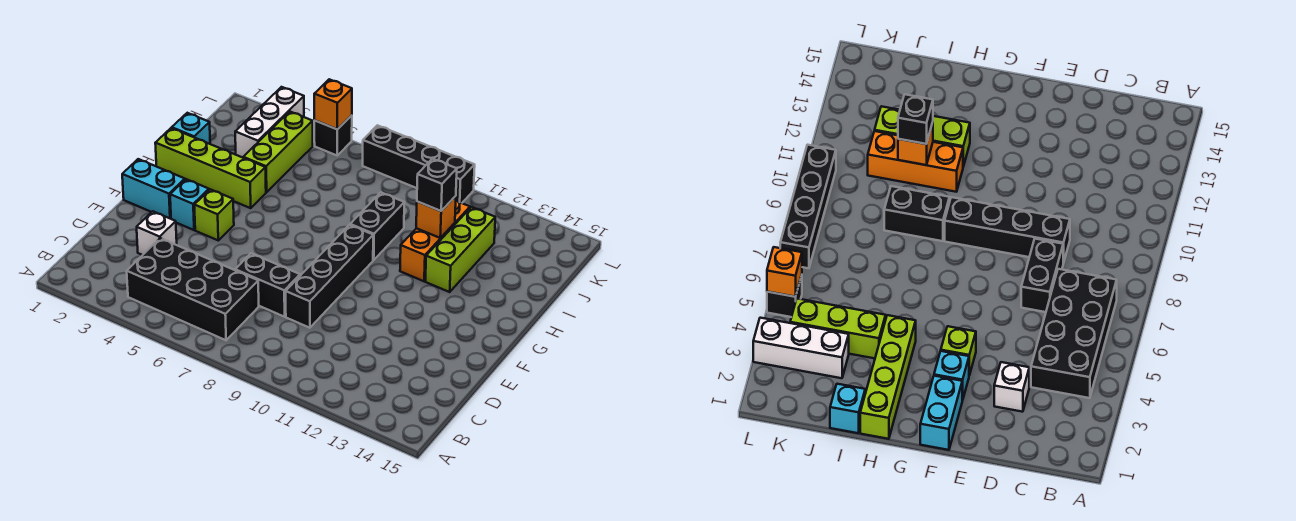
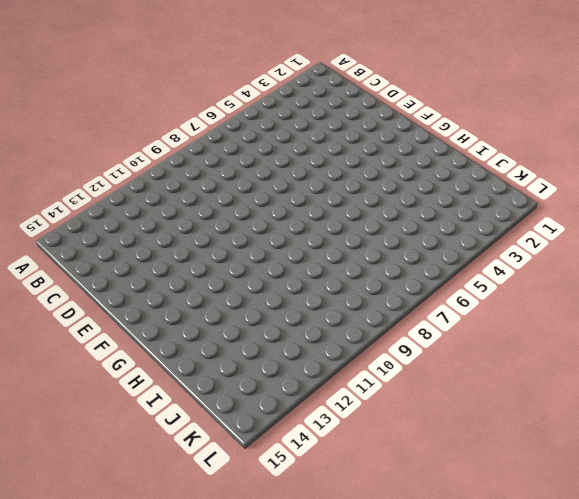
none -> black 2x4 brick [127,238,259,340]
none -> white 1x1 brick [137,211,177,255]
none -> black 1x2 brick [235,253,300,317]

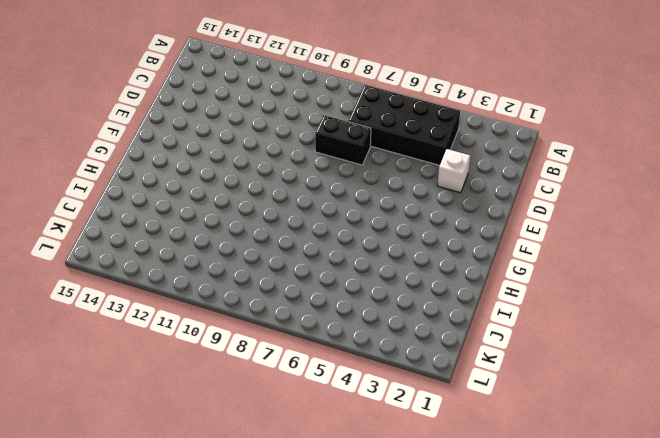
none -> black 1x4 brick [286,225,373,328]
none -> cyan 1x2 brick [122,159,185,219]
none -> cyan 1x1 brick [170,179,209,230]

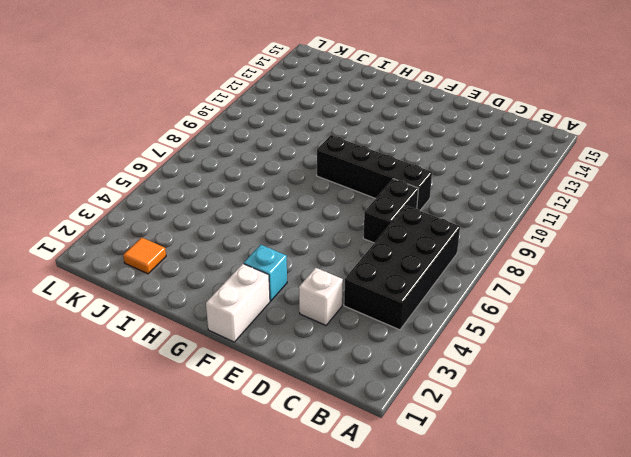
white 1x2 brick [206,264,270,342] -> cyan 1x2 brick [122,159,185,219]
orange 1x1 tile [123,237,166,274] -> none
none -> lime 1x1 brick [194,189,234,240]
none -> lime 1x4 brick [155,128,266,208]
none -> black 1x2 brick [350,192,404,260]

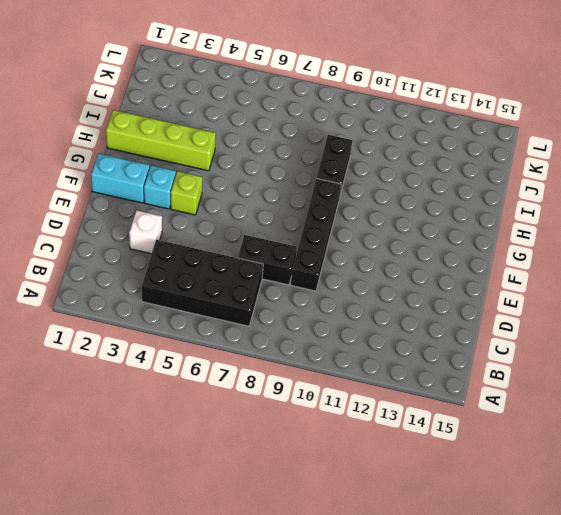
none -> orange 1x3 brick [400,200,470,281]
none -> lime 1x3 brick [425,207,495,292]
none -> cyan 1x1 brick [172,113,210,144]

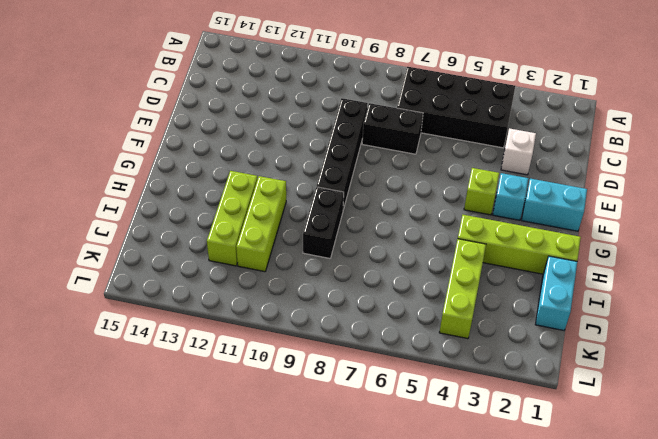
lime 1x3 brick [236,176,286,272] -> orange 1x3 brick [400,200,470,281]
cyan 1x2 brick [535,256,577,330] -> cyan 1x1 brick [172,113,210,144]
none -> white 1x3 brick [235,87,304,158]
none -> black 1x1 brick [314,115,352,155]
none -> black 1x4 brick [363,125,475,203]

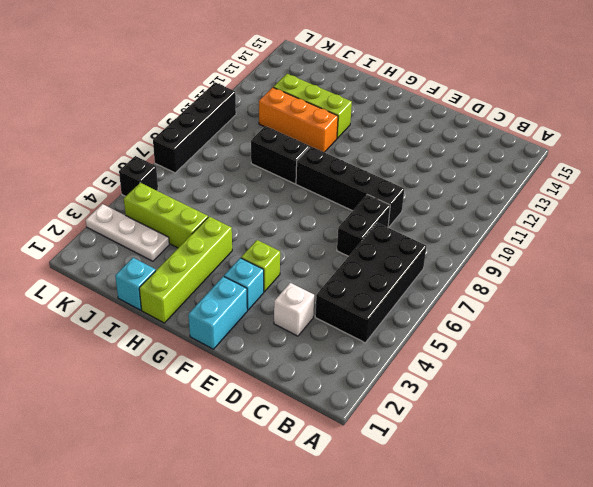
white 1x3 plate [86,204,169,261] -> white 1x3 brick [235,87,304,158]
none -> orange 1x1 brick [416,196,456,238]
none -> orange 1x1 brick [314,79,352,129]
none -> black 1x1 brick [417,159,457,211]

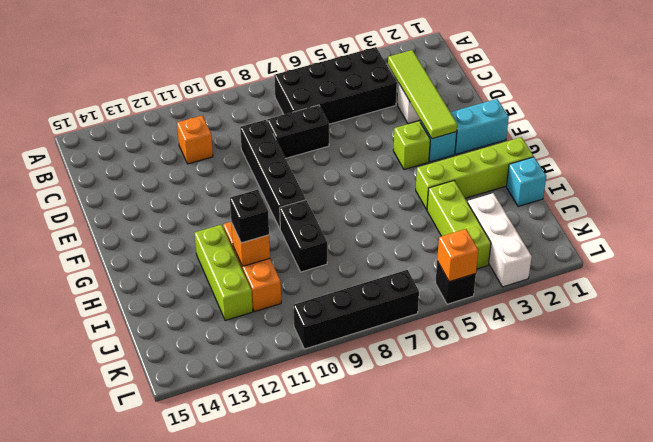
lime 1x4 tile [388,50,457,139] -> none
orange 1x1 brick [177,116,213,164] -> none

